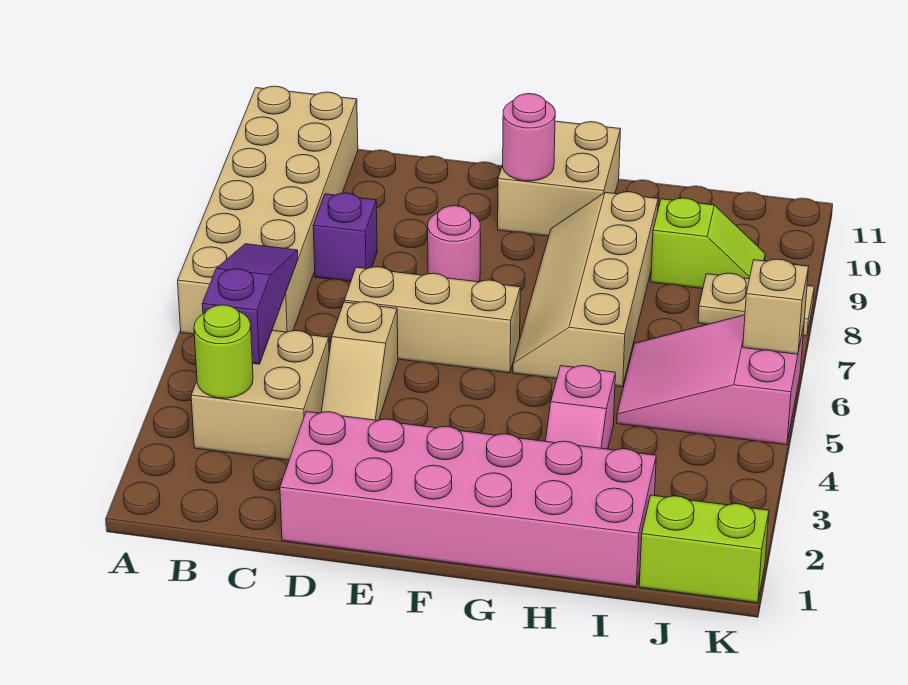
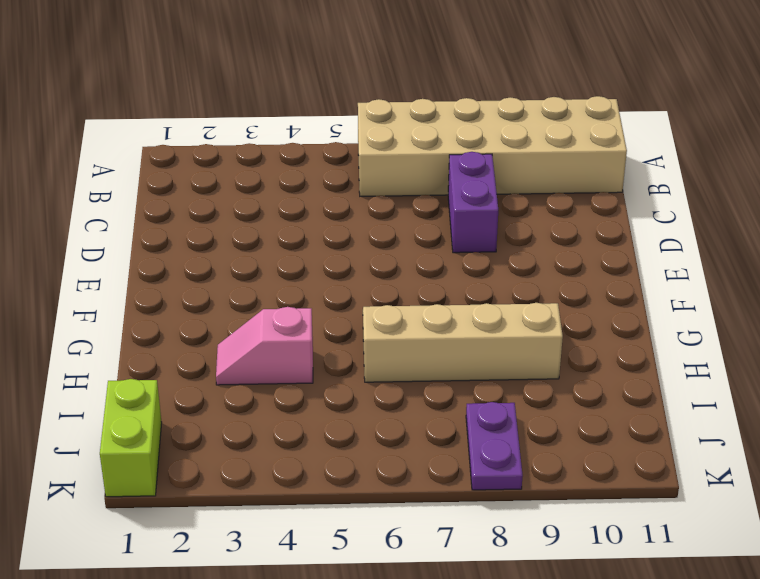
purple 1x2 brick [448,152,498,253] -> purple 1x1 brick [313,193,377,282]
purple 1x2 plate [466,402,523,490] -> tan 1x2 plate [698,273,814,336]
none -> tan 2x2 brick [191,330,329,460]
none -> pink 2x6 brick [280,412,656,587]
none -> tan 1x2 slope [321,302,398,420]

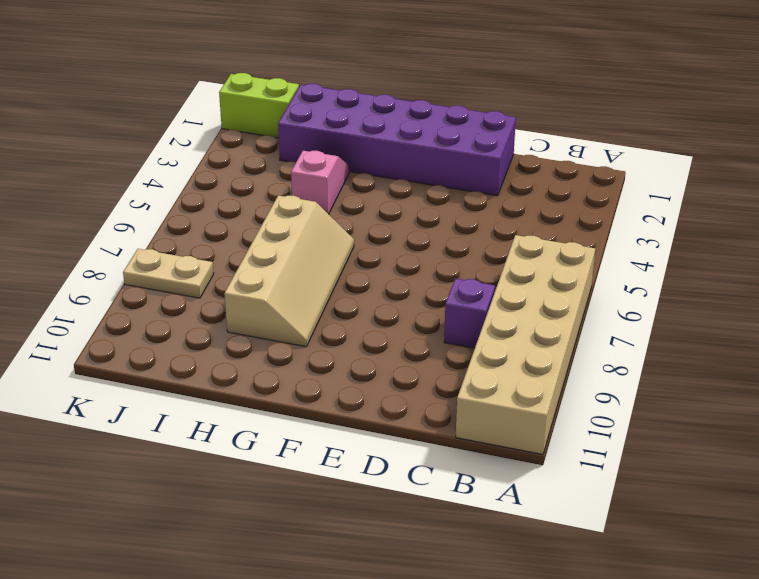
purple 2x6 brick [278,84,516,196] -> pink 2x6 brick [280,412,656,587]
none -> tan 2x2 brick [191,330,329,460]
none -> tan 1x2 slope [321,302,398,420]
none -> tan 1x3 brick [344,267,520,373]

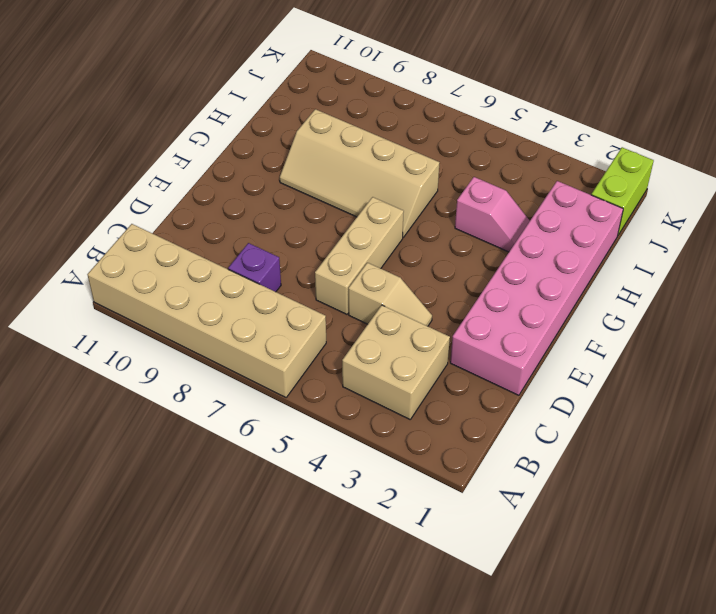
none -> pink 1x1 round brick [428,206,480,282]
none -> tan 2x2 brick [498,121,621,236]
none -> pink 2x3 slope [617,315,804,445]

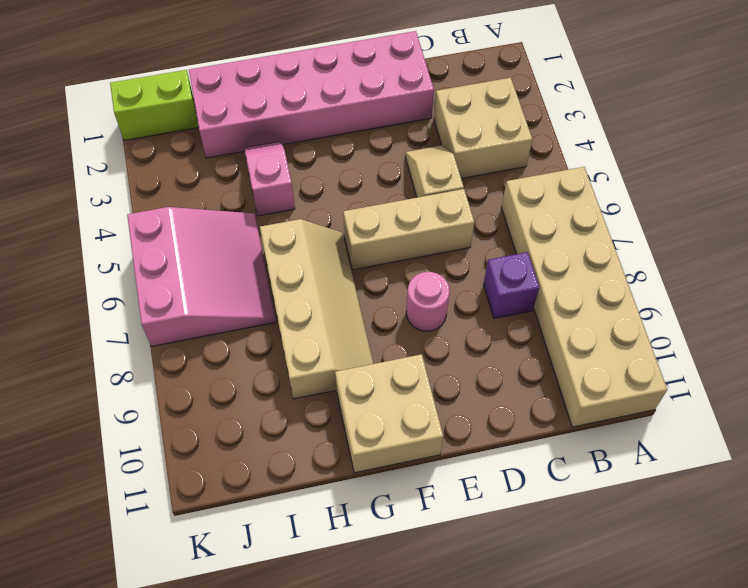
pink 3x3 slope [127,207,276,346] -> pink 2x3 slope [617,315,804,445]
none -> lime 1x2 slope [651,198,765,289]
none -> tan 1x2 plate [698,273,814,336]
none -> lime 1x1 round brick [194,305,253,398]

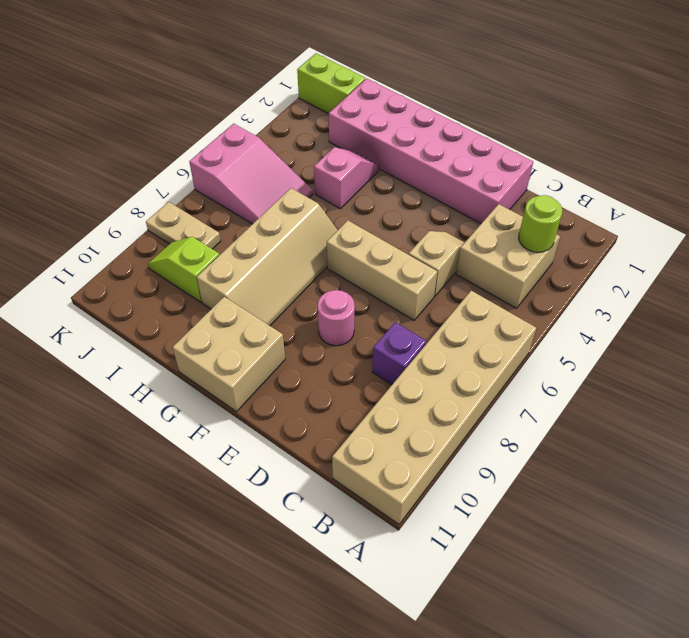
none -> purple 1x3 slope [202,244,298,364]
none -> pink 1x1 round brick [503,94,555,181]
none -> tan 1x1 brick [743,259,809,354]

